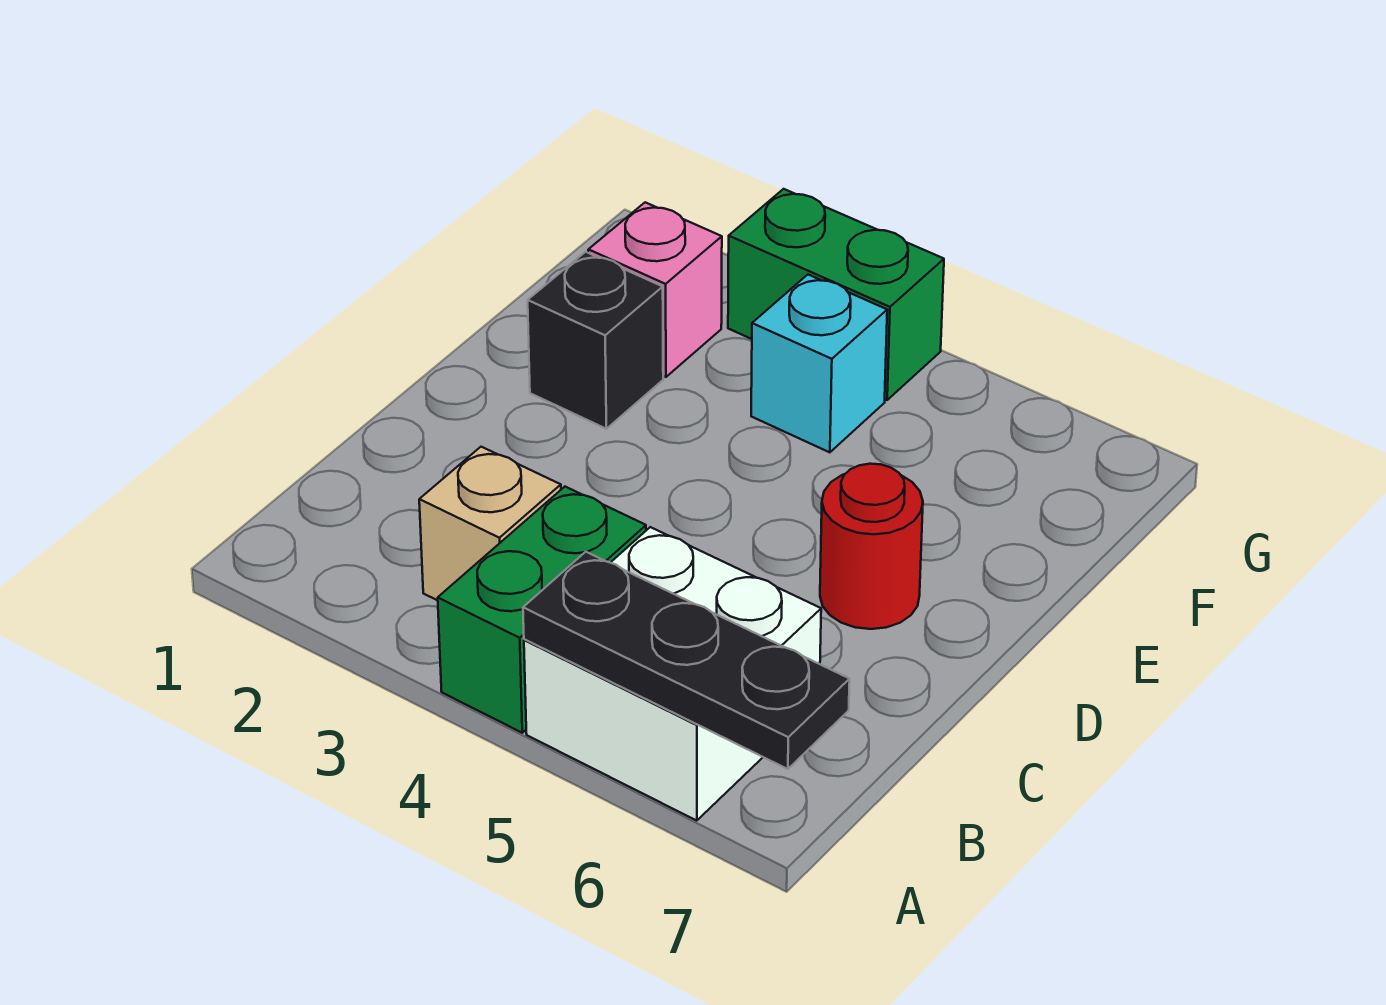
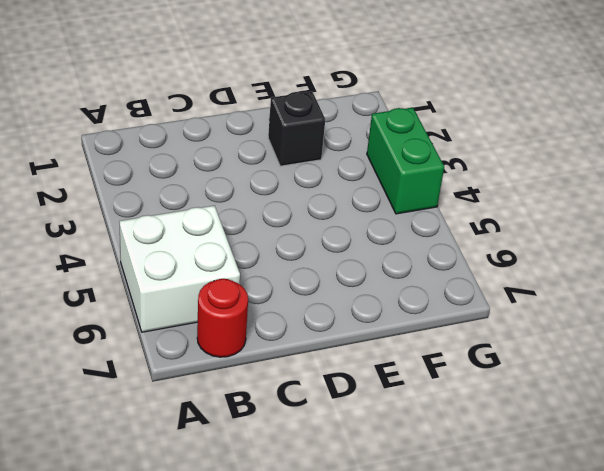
red 1x1 round brick [197,279,248,357] -> red 1x1 round brick moved to [820,464,923,629]
none -> green 1x2 brick [438,487,646,733]
none -> tan 1x1 brick [419,447,561,600]

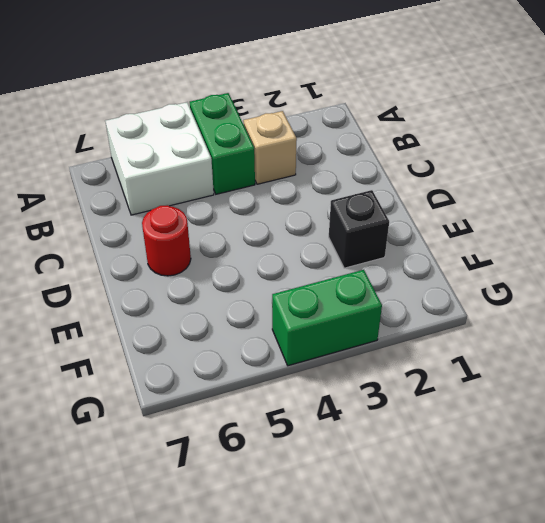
none -> pink 1x1 brick [588,202,722,377]
none -> cyan 1x1 brick [751,275,887,452]

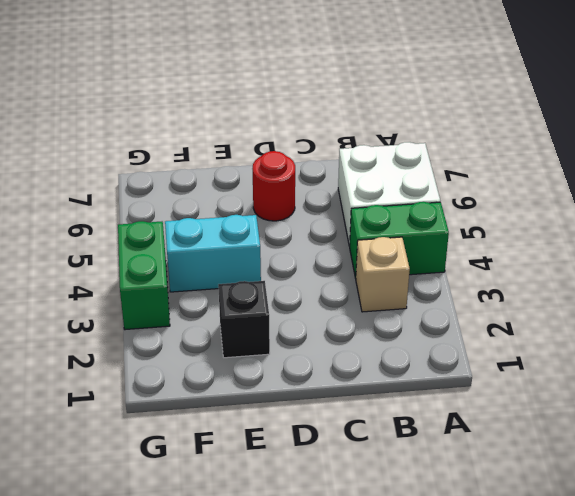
cyan 1x2 brick [165,215,261,292] -> cyan 1x1 brick [751,275,887,452]
none -> pink 1x1 brick [588,202,722,377]
none -> black 1x3 plate [523,552,850,769]

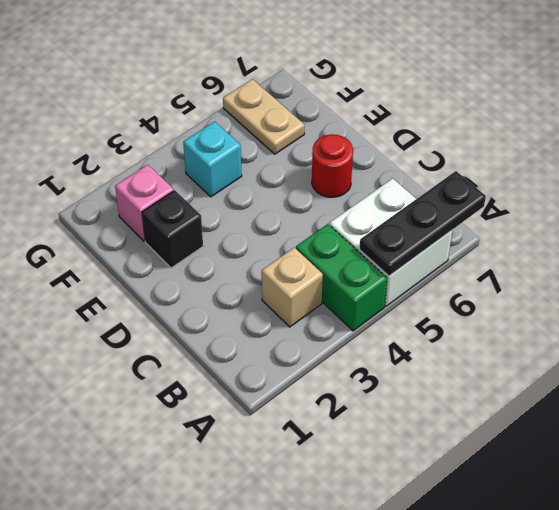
tan 1x2 plate [223,79,305,154] -> none
none -> green 1x2 brick [728,189,944,400]

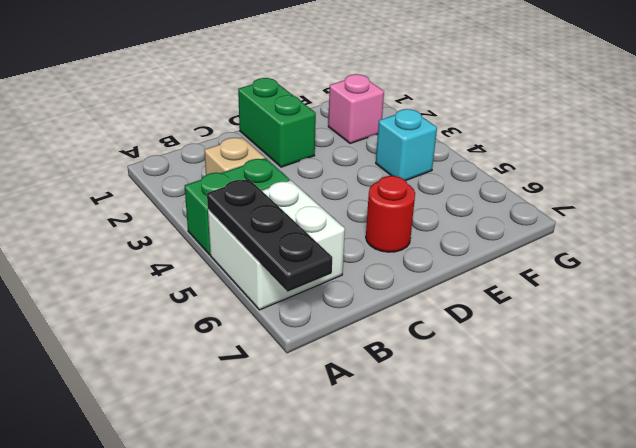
green 1x2 brick [238,78,316,167] -> green 1x2 brick moved to [728,189,944,400]
none -> black 1x1 brick [528,252,663,429]

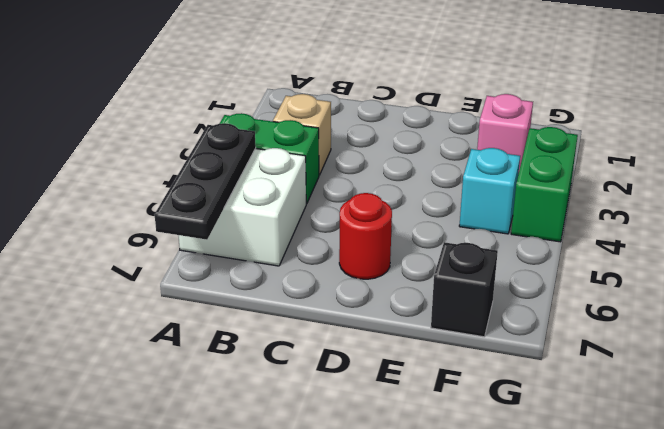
black 1x1 brick [431,242,498,337] -> black 1x1 brick moved to [528,252,663,429]

